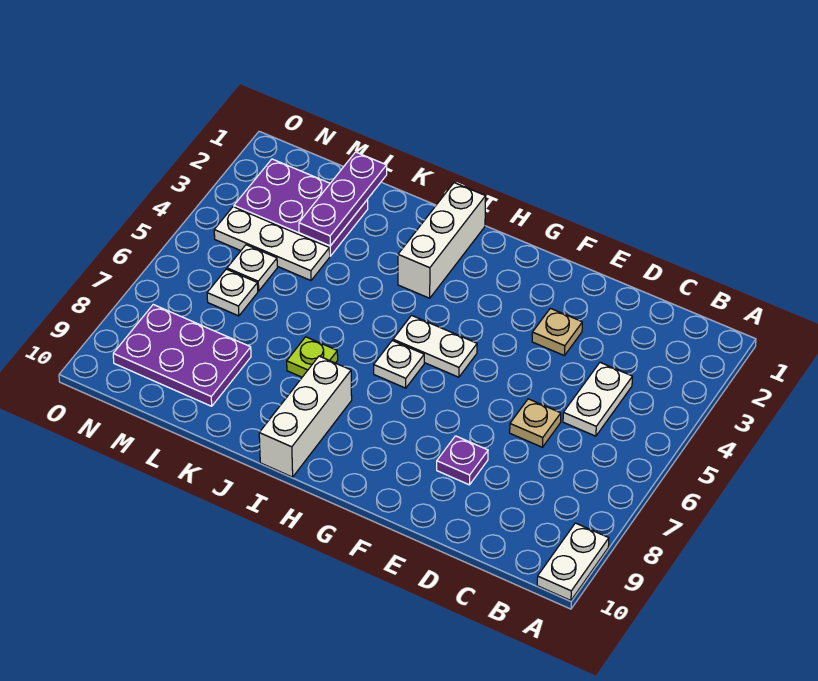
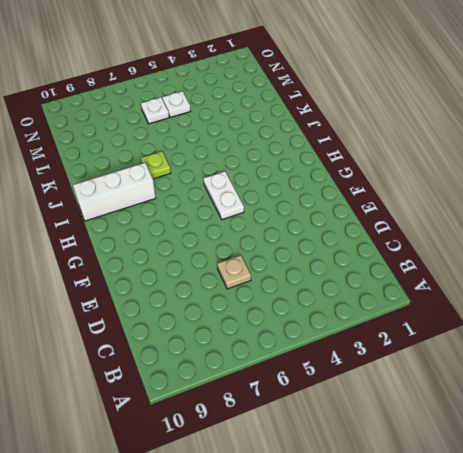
none -> white 1x2 plate [537,523,609,601]
none -> white 1x2 plate [563,363,633,436]
none -> tan 1x1 plate [532,308,582,356]

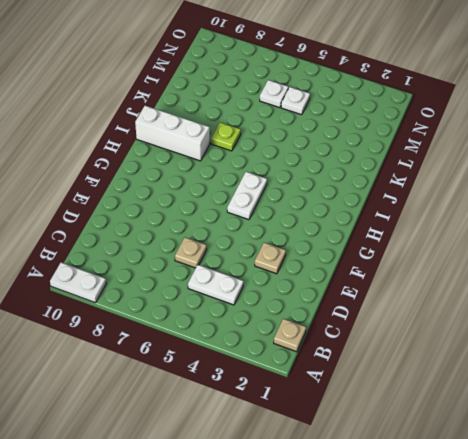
tan 1x1 plate [274,319,306,352] -> none
none -> purple 1x1 plate [437,436,488,485]
none -> white 1x1 plate [374,341,424,388]
none -> white 1x3 brick [398,183,486,298]

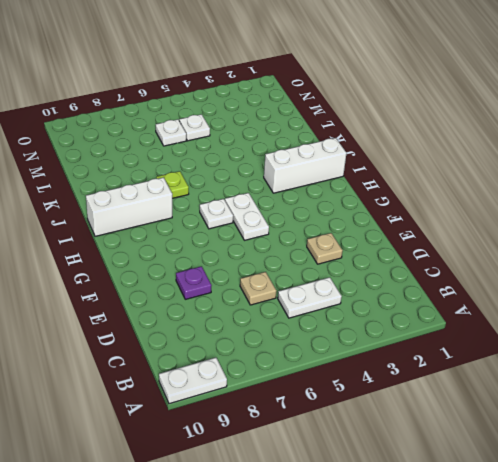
none -> purple 2x3 plate [234,159,368,256]
none -> white 1x3 plate [214,207,330,280]
none -> purple 2x3 plate [113,305,251,406]

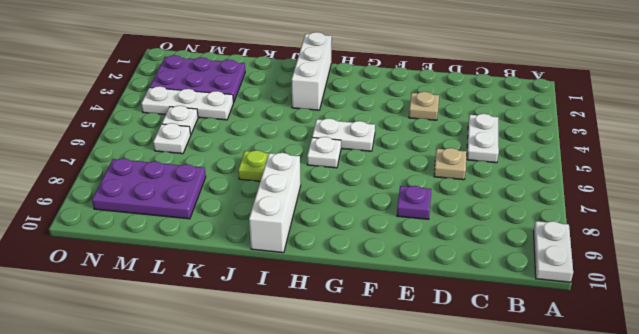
none -> purple 1x3 plate [299,152,387,246]

